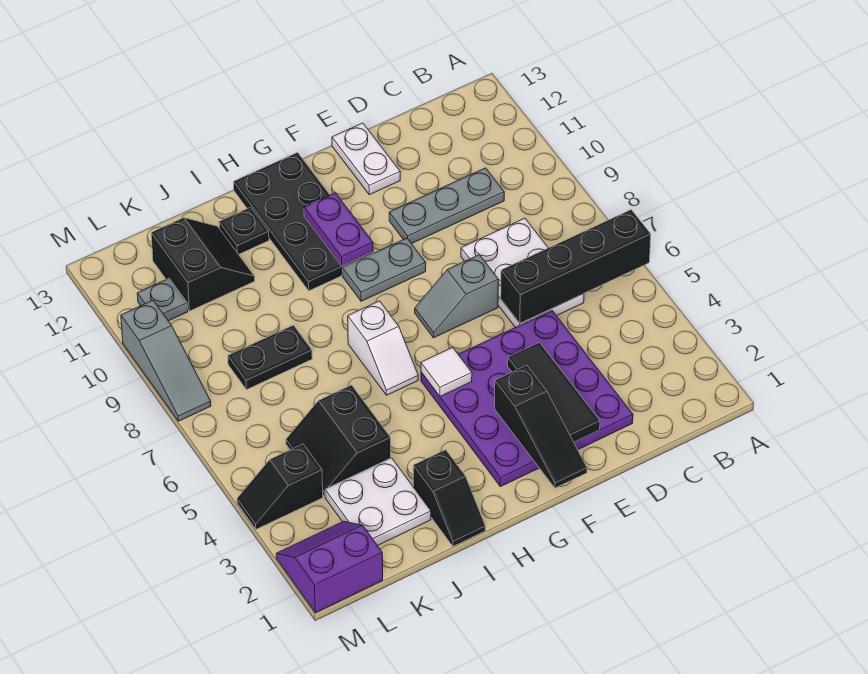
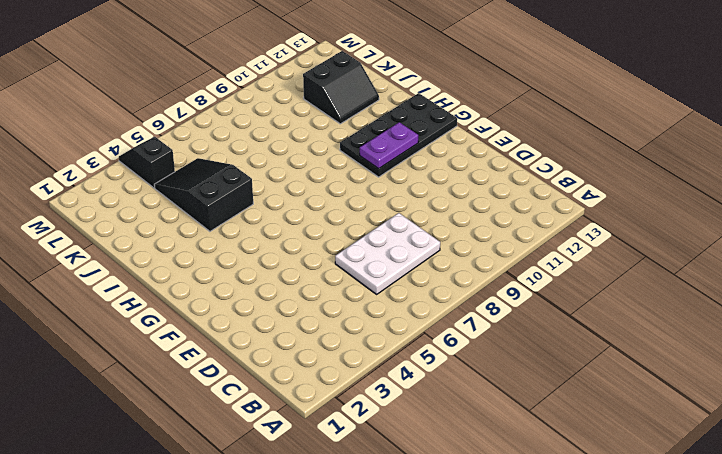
black 2x3 slope [154,158,253,231] -> black 2x2 slope [286,385,391,497]
none -> grey 1x3 plate [389,168,504,244]
none -> purple 4x4 plate [421,311,633,487]
none -> grey 1x2 slope [415,255,498,338]

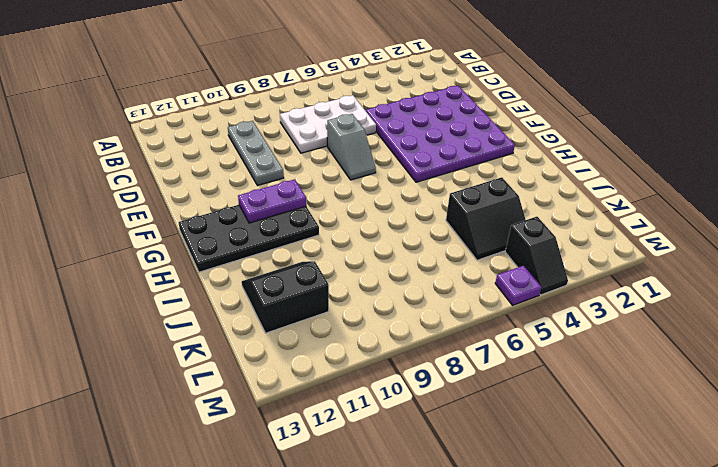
purple 1x1 plate [495,266,542,305] -> none
none -> white 1x2 plate [332,123,400,195]
none -> grey 1x2 plate [343,238,426,301]
none -> white 1x2 slope [348,301,418,395]

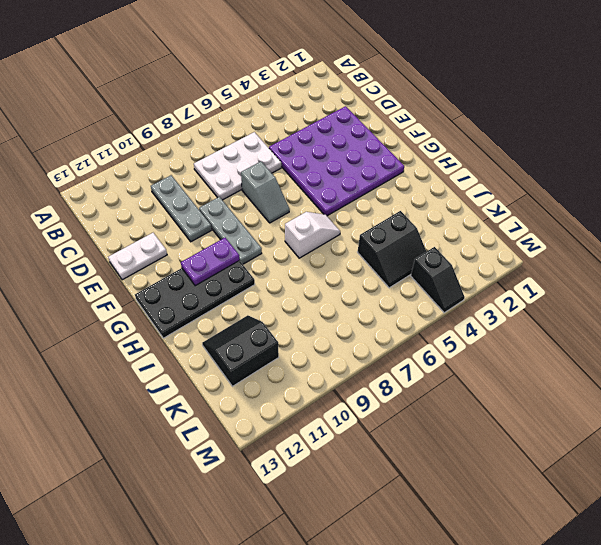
grey 1x3 plate [199,197,262,264] -> grey 1x2 plate [343,238,426,301]
none -> black 1x2 slope [413,450,485,546]
none -> black 1x1 plate [219,207,269,254]
none -> white 2x2 plate [325,458,431,546]

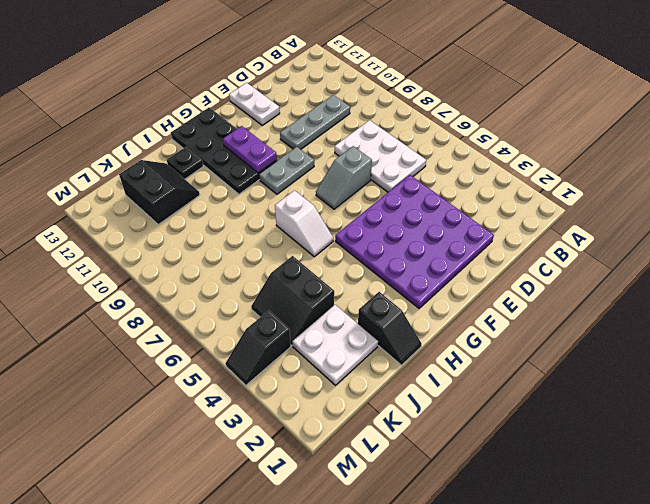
none -> black 1x2 plate [228,325,312,390]
none -> purple 2x2 slope [276,521,383,613]
none -> grey 1x1 plate [137,278,188,321]

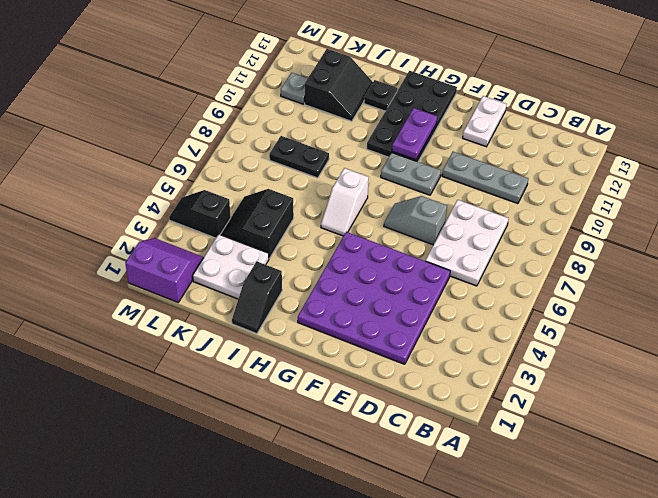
none -> grey 1x3 slope [121,300,211,421]
none -> black 1x4 brick [501,210,651,323]
none -> black 1x3 tile [508,342,600,442]

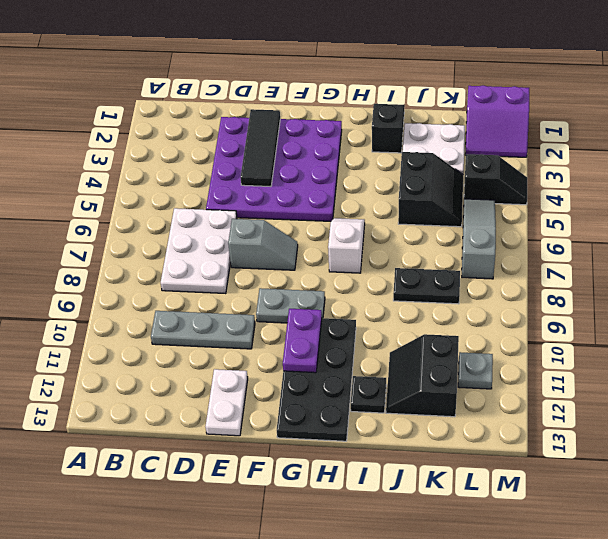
grey 1x3 slope [462,199,496,279] -> grey 1x3 slope moved to [121,300,211,421]
none -> black 1x4 brick [501,210,651,323]
none -> black 1x3 slope [495,365,587,488]
none -> white 1x1 tile [421,347,472,396]

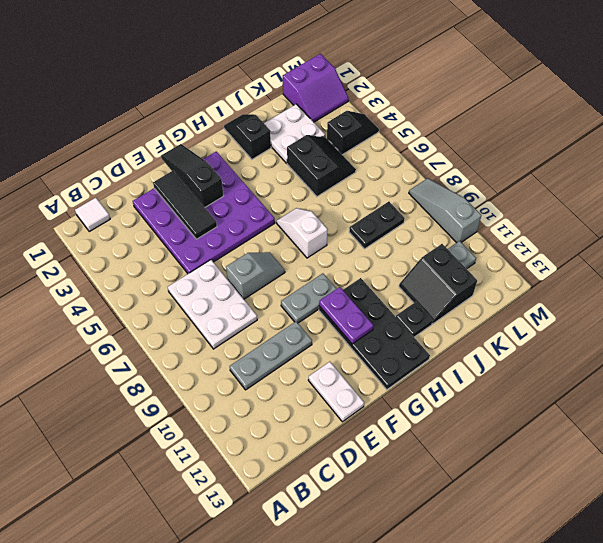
white 1x1 tile [75,198,110,232] -> white 1x1 tile moved to [421,347,472,396]
none -> black 1x4 brick [501,210,651,323]

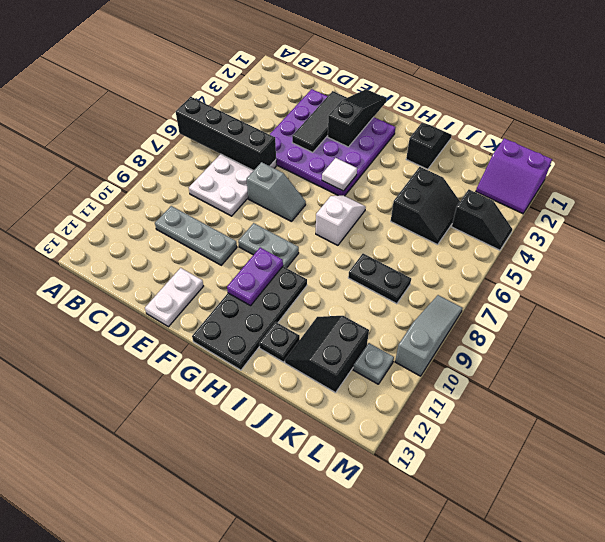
none -> white 2x2 plate [325,458,431,546]

